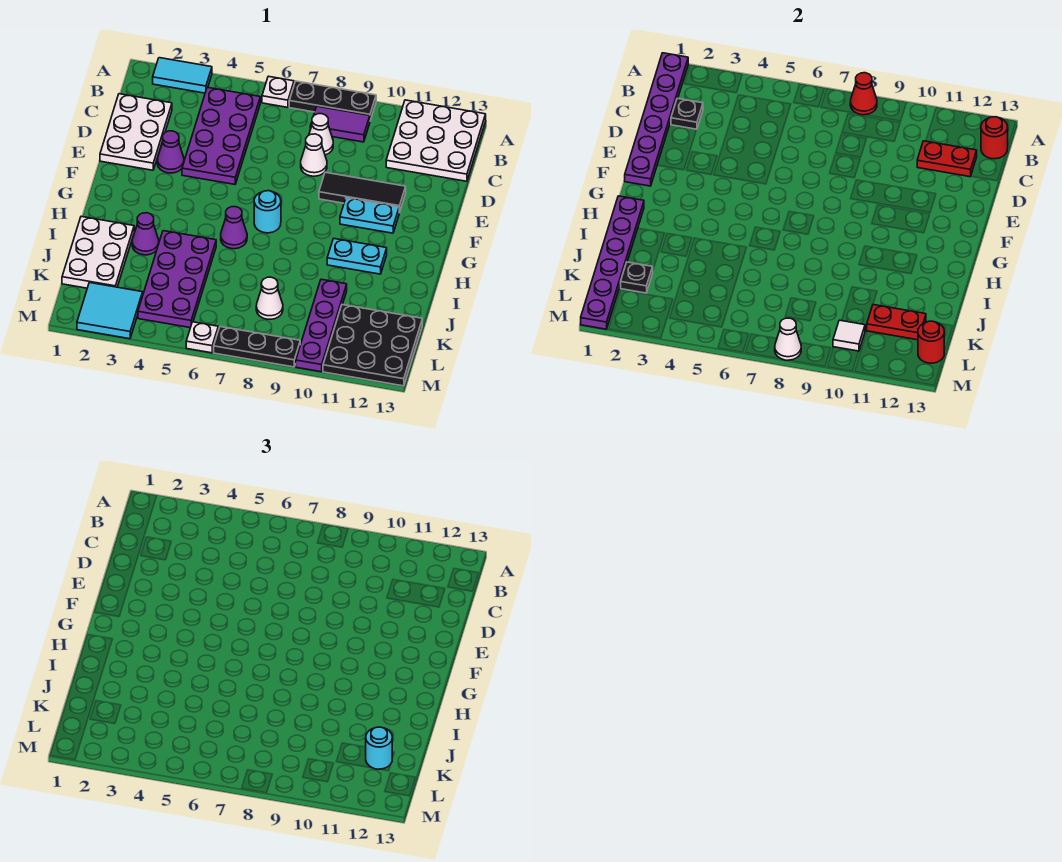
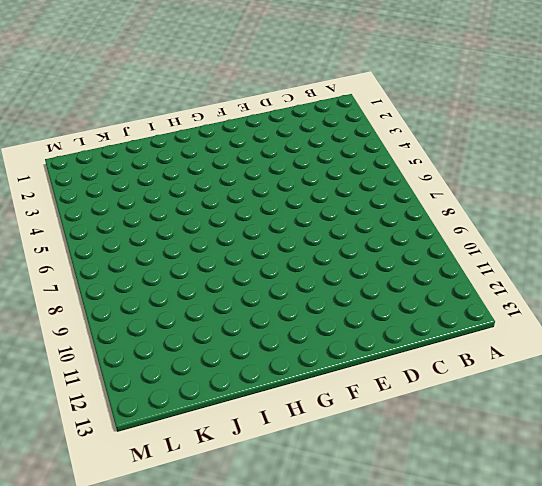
none -> cyan 1x2 tile [153,58,212,93]
none -> white 1x1 plate [262,76,294,107]
none -> black 1x3 plate [289,81,376,121]
none -> white 3x3 plate [386,100,486,181]

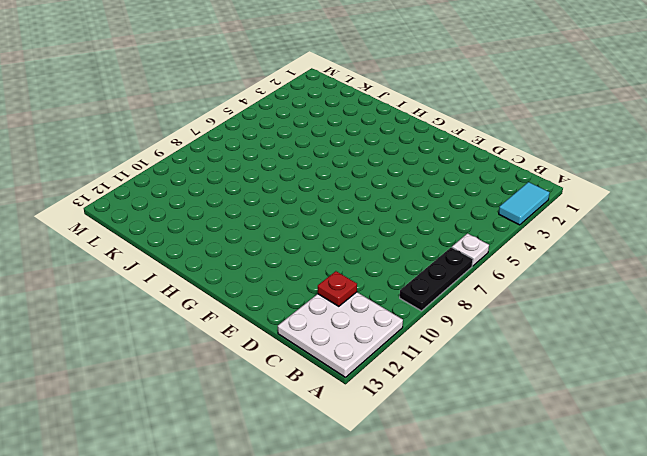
red 1x1 plate [318,271,357,306] -> red 1x2 plate [917,141,977,177]
none -> purple 2x4 plate [182,87,260,184]
none -> purple 1x2 tile [310,106,370,142]
none -> white 2x3 plate [100,94,172,170]
none -> white 1x1 cone [309,114,333,155]

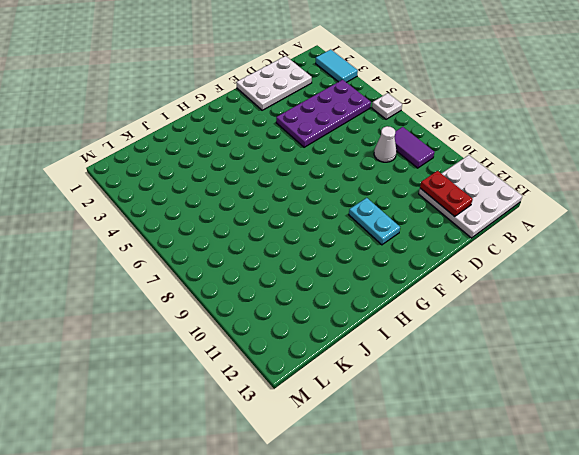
none -> black 1x3 plate [289,81,376,121]
none -> white 1x1 cone [301,134,327,176]
none -> purple 1x1 cone [157,131,184,173]
none -> black 1x3 tile [319,172,406,213]

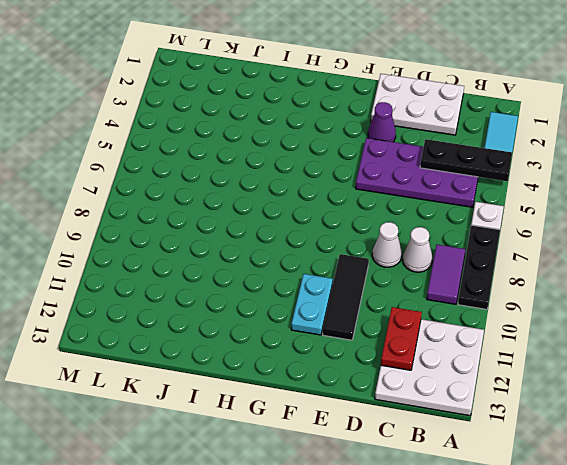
black 1x3 plate [420,139,512,181] -> black 1x3 plate turned to [214,327,300,367]
none -> cyan 1x1 round brick [254,191,281,233]
none -> purple 1x1 cone [221,207,247,249]
none -> cyan 1x2 plate [327,239,387,274]
none -> white 2x3 plate [62,217,134,288]

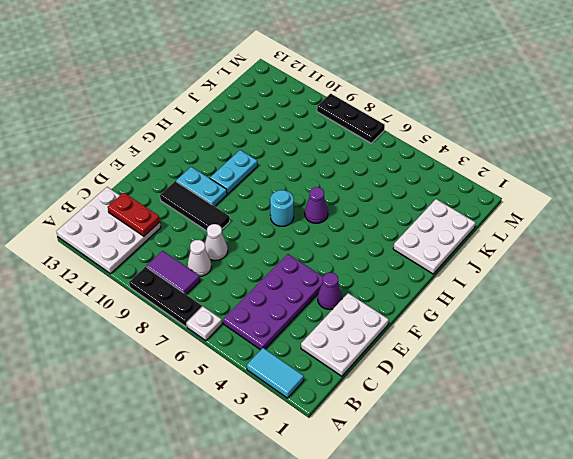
cyan 1x2 plate [210,150,258,194] -> cyan 1x2 plate turned to [327,239,387,274]
none -> purple 1x1 cone [132,213,159,255]
none -> purple 2x4 plate [138,231,216,328]
none -> purple 1x4 plate [296,279,347,372]
none -> white 1x1 cone [256,277,283,319]

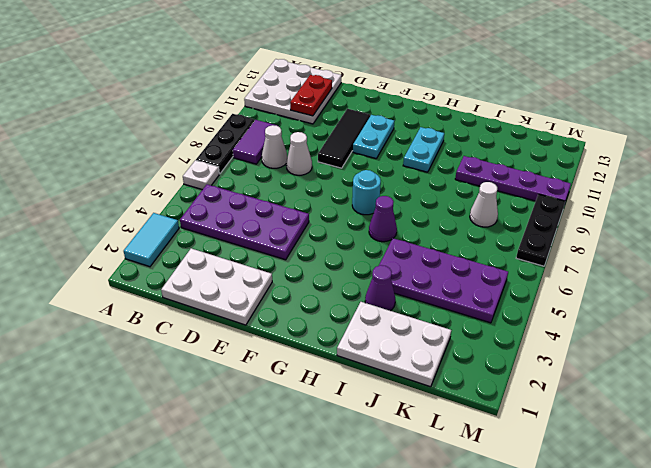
none -> purple 1x1 cone [157,131,184,173]
none -> black 3x3 plate [323,305,422,386]
none -> cyan 2x2 tile [77,283,143,339]
none -> white 1x1 plate [186,322,218,353]

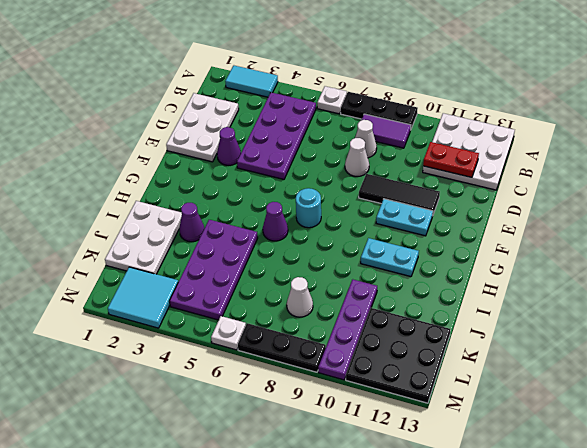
none -> purple 1x6 plate [625,53,688,186]
none -> red 1x1 cone [850,73,877,115]
none -> red 1x1 round brick [981,117,1008,159]
none -> black 1x1 plate [671,98,703,130]

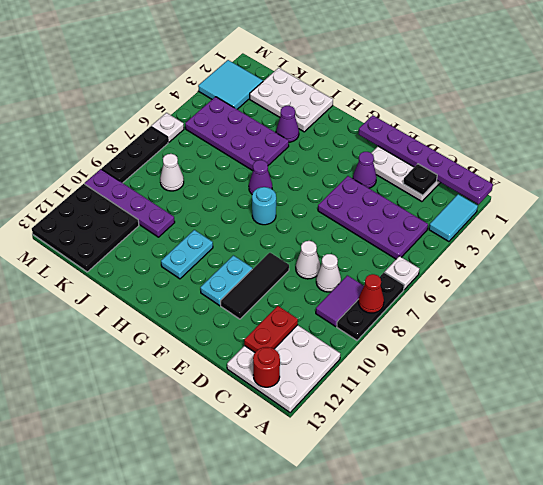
none -> purple 1x6 plate [581,196,644,329]
none -> black 1x1 plate [621,262,653,293]
none -> red 1x2 plate [867,305,926,340]
none -> white 1x1 tile [833,320,865,351]

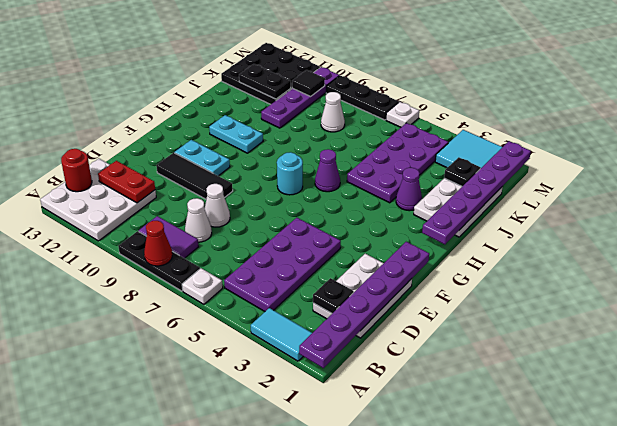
black 1x2 plate [239,64,291,99] -> red 1x2 plate [867,305,926,340]
black 1x1 tile [292,70,325,96] -> white 1x1 tile [833,320,865,351]
none -> purple 1x1 cone [157,131,184,173]
none -> red 1x1 round brick [918,321,944,363]
none -> white 1x1 cone [775,318,801,360]
none -> cyan 1x1 round brick [366,727,392,769]

